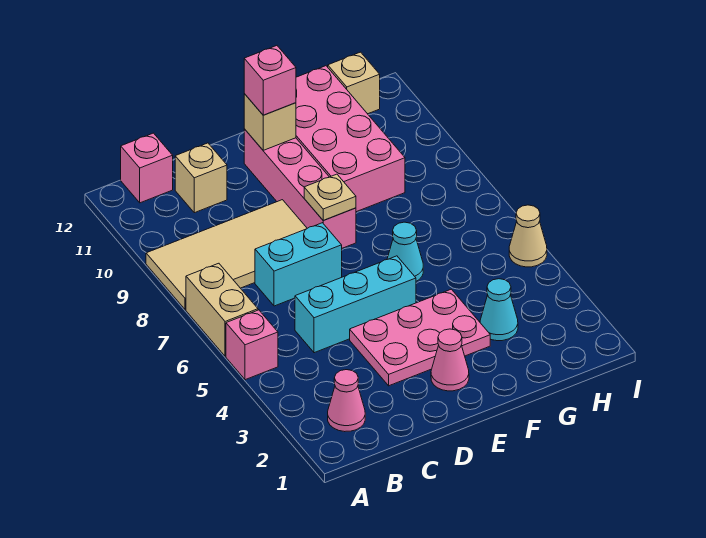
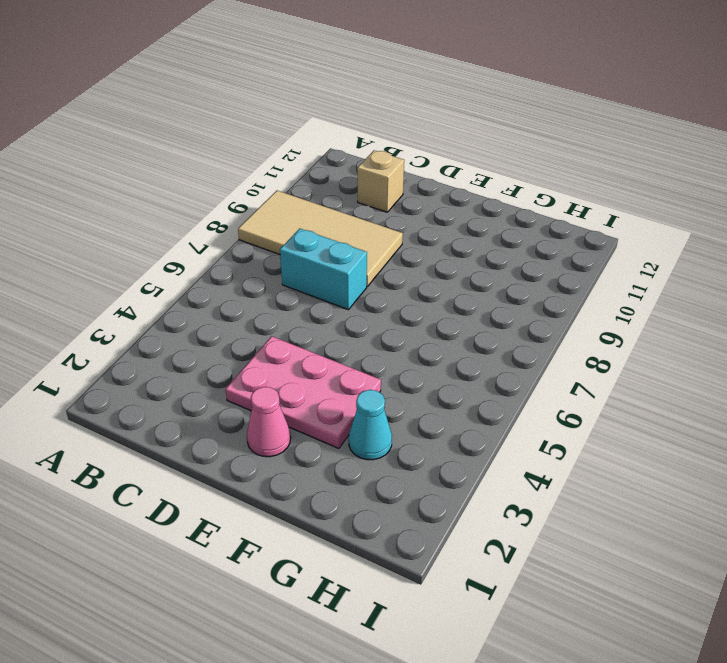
none -> pink 1x1 brick [226,310,278,380]
none -> tan 1x2 brick [186,263,258,356]
none -> pink 1x1 cone [328,370,365,432]

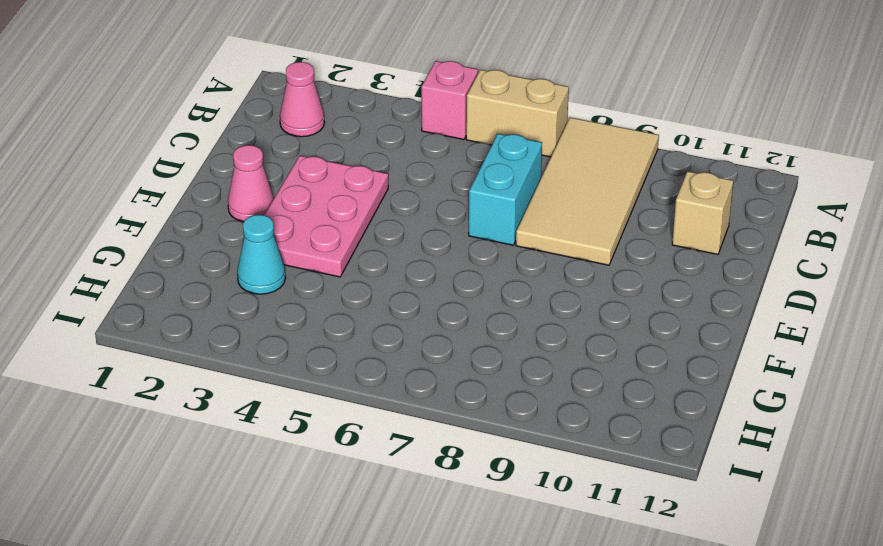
none -> pink 1x1 brick [121,133,173,203]
none -> cyan 1x3 brick [295,256,416,353]
none -> pink 1x4 brick [244,129,356,248]

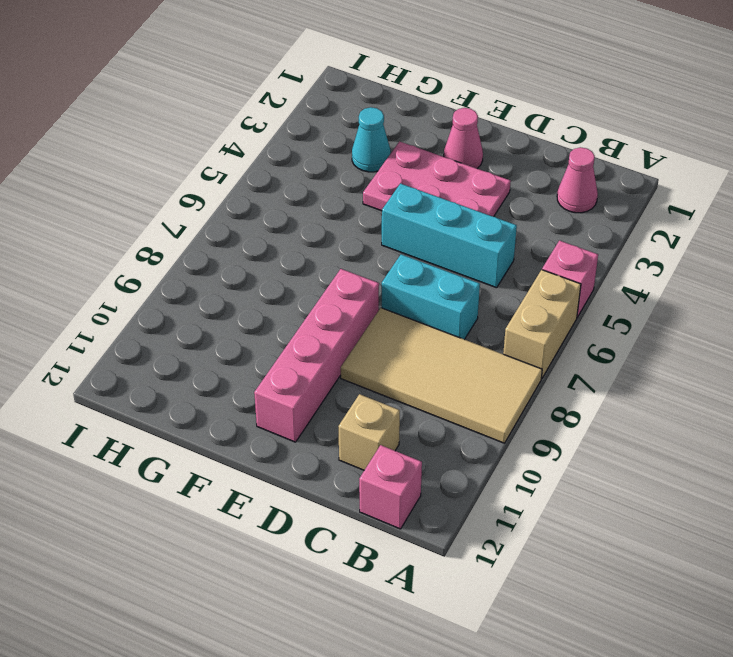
none -> cyan 1x1 cone [387,222,423,281]
none -> pink 2x4 brick [296,66,405,212]
none -> tan 1x1 brick [328,52,380,114]

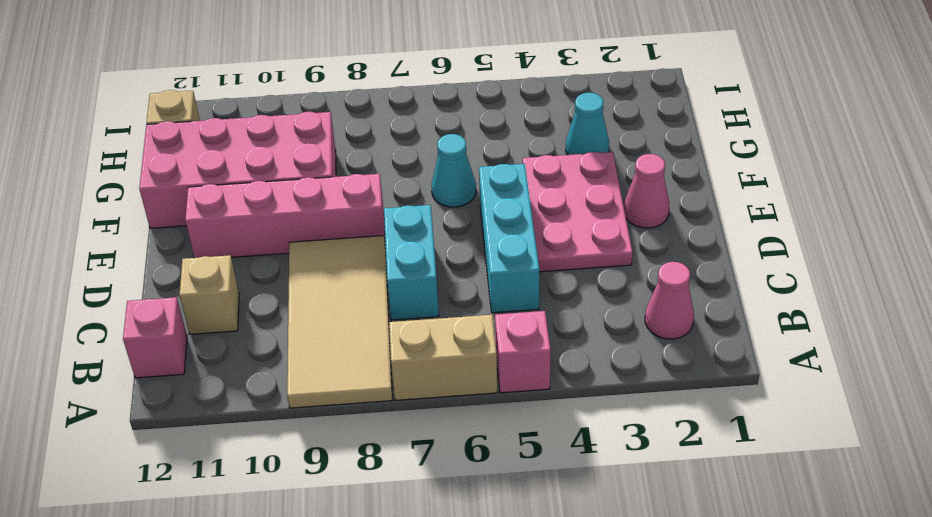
none -> tan 1x1 cone [509,205,547,267]
none -> tan 1x1 plate [304,174,356,220]
none -> tan 1x1 brick [244,94,296,150]

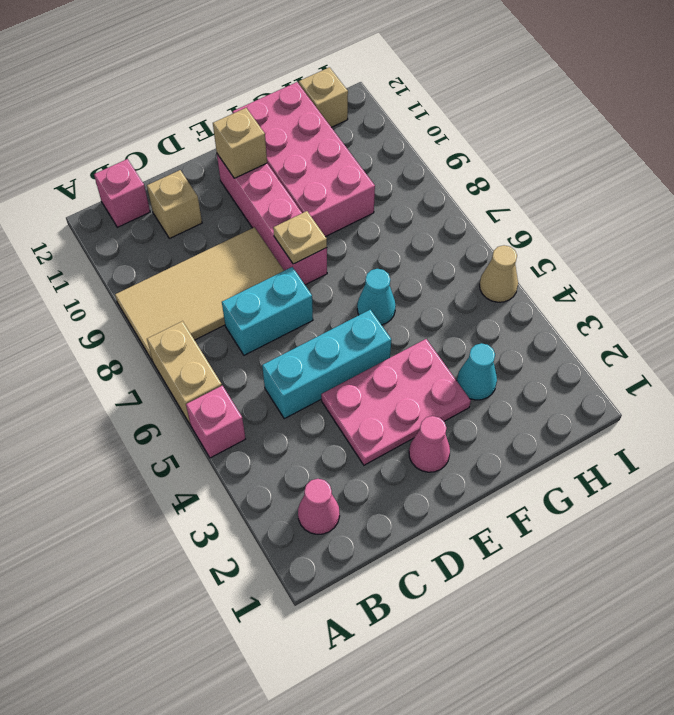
none -> pink 1x1 brick [244,46,296,115]

